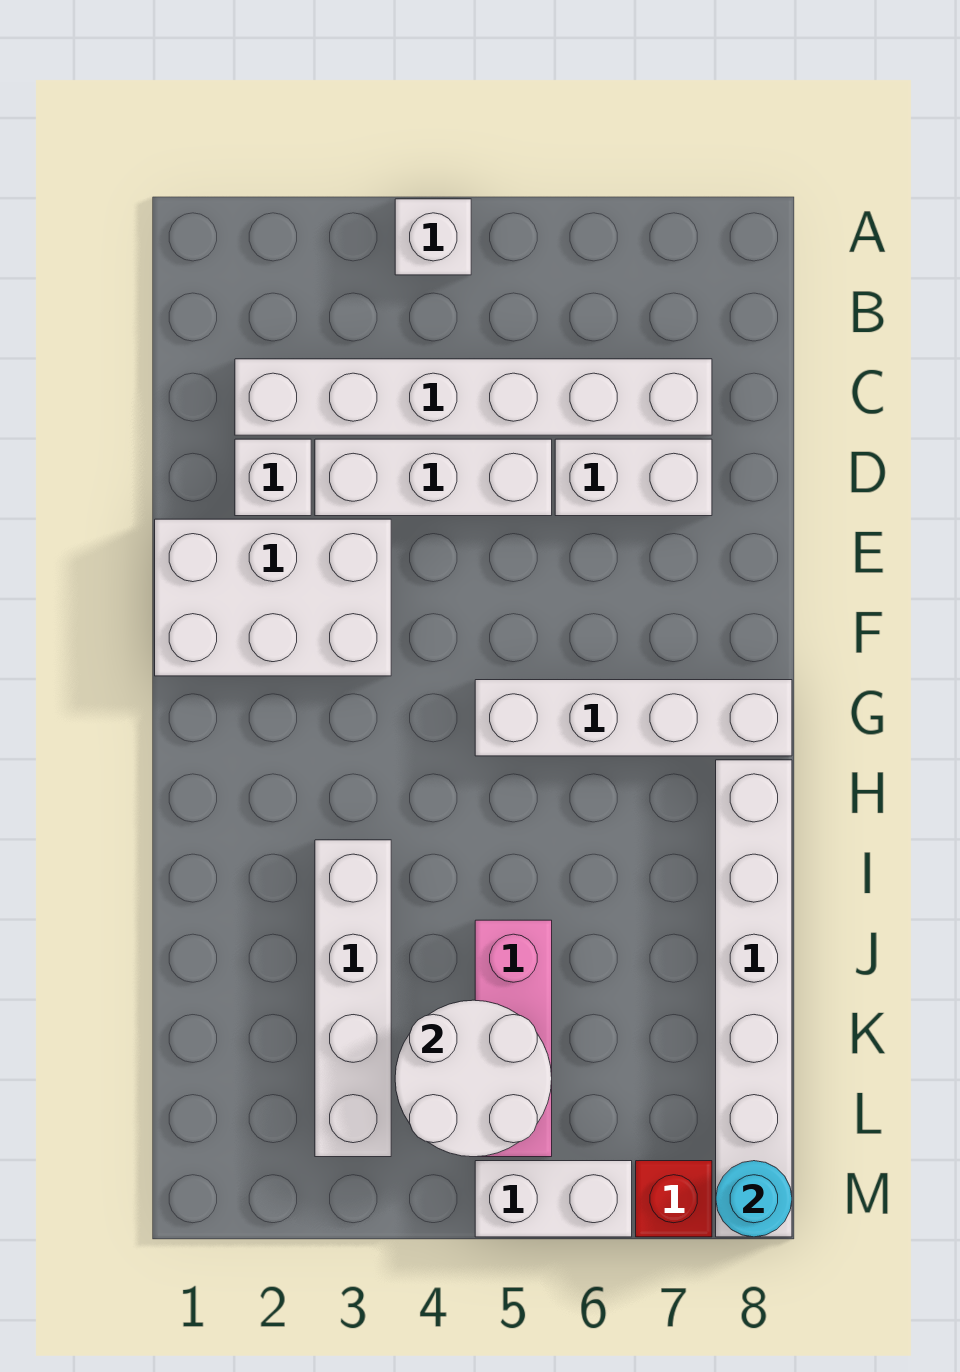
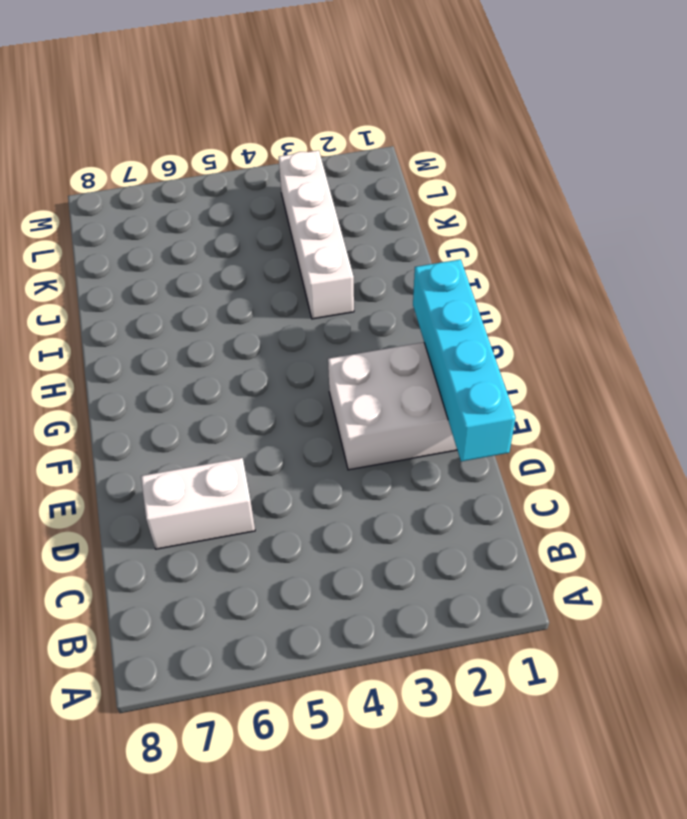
cyan 1x4 brick [413,259,516,461] -> none
none -> white 1x1 brick [395,199,471,275]
none -> white 1x6 brick [235,359,712,435]
none -> white 1x1 brick [235,439,311,516]

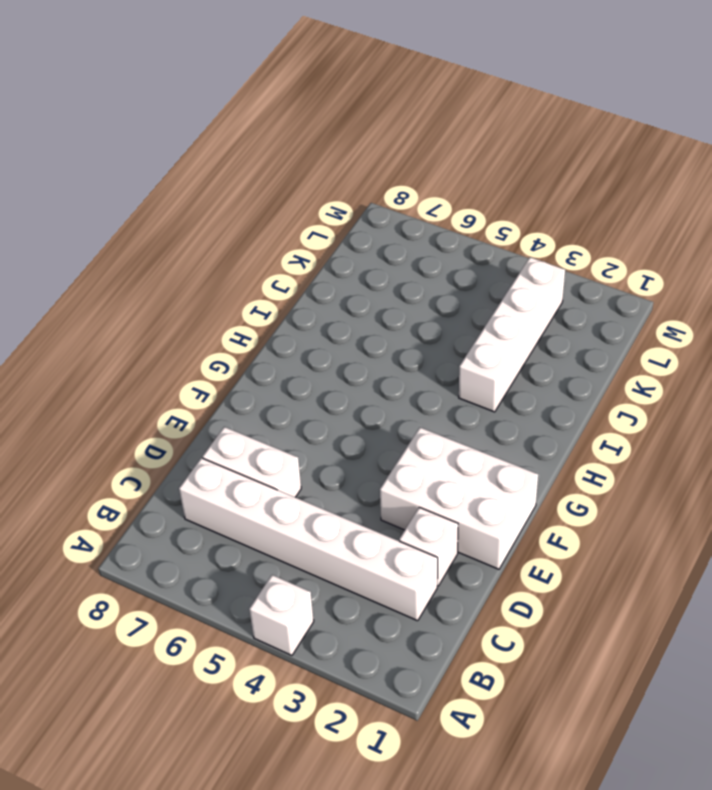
none -> white 1x3 brick [315,439,552,516]
none -> white 1x4 brick [475,680,792,756]
none -> white 1x6 brick [716,760,792,1237]

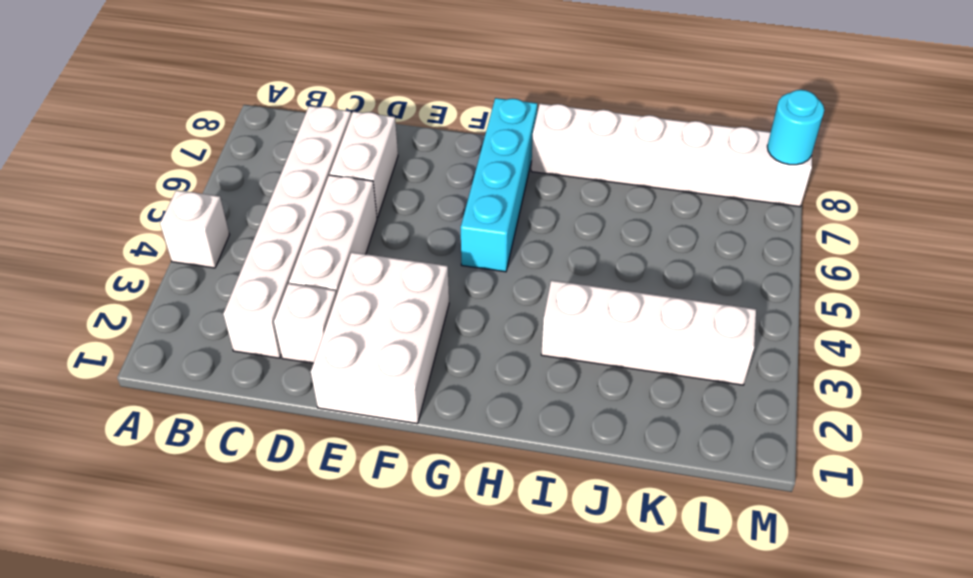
cyan 1x4 brick [461,98,537,272] -> white 1x4 brick [475,680,792,756]
none -> pink 1x3 brick [475,920,552,1157]
none -> white 1x2 brick [475,1161,632,1237]
none -> red 1x1 brick [636,1161,712,1237]

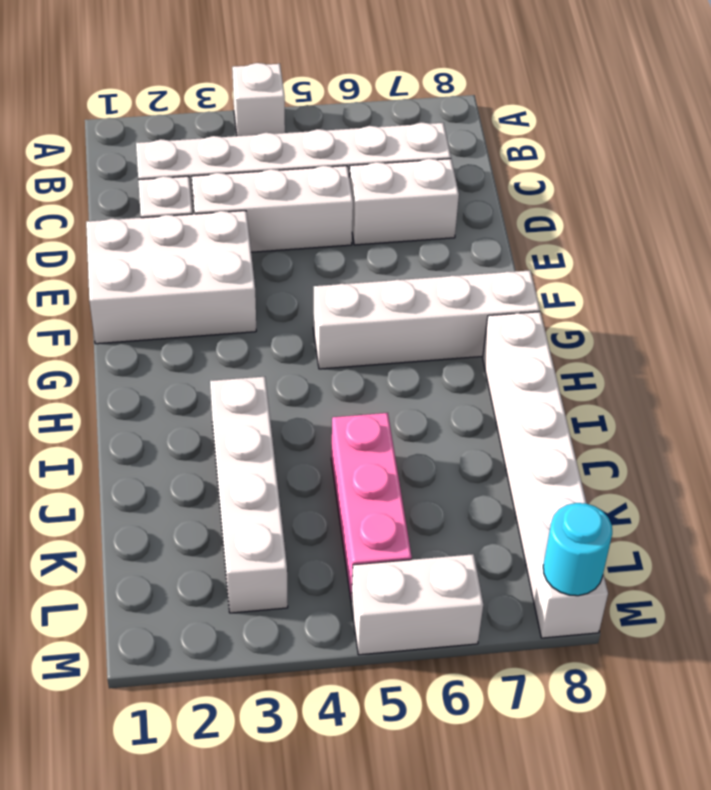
none -> red 1x1 brick [636,1161,712,1237]
none -> white 2x2 round brick [395,1000,552,1157]

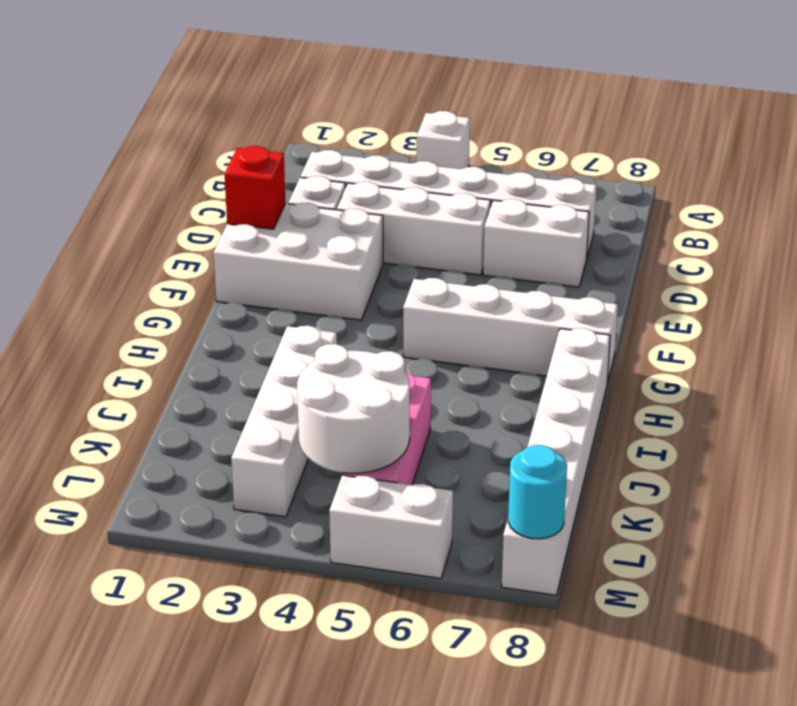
red 1x1 brick [225,146,286,229] -> red 1x1 brick moved to [636,1161,712,1237]

